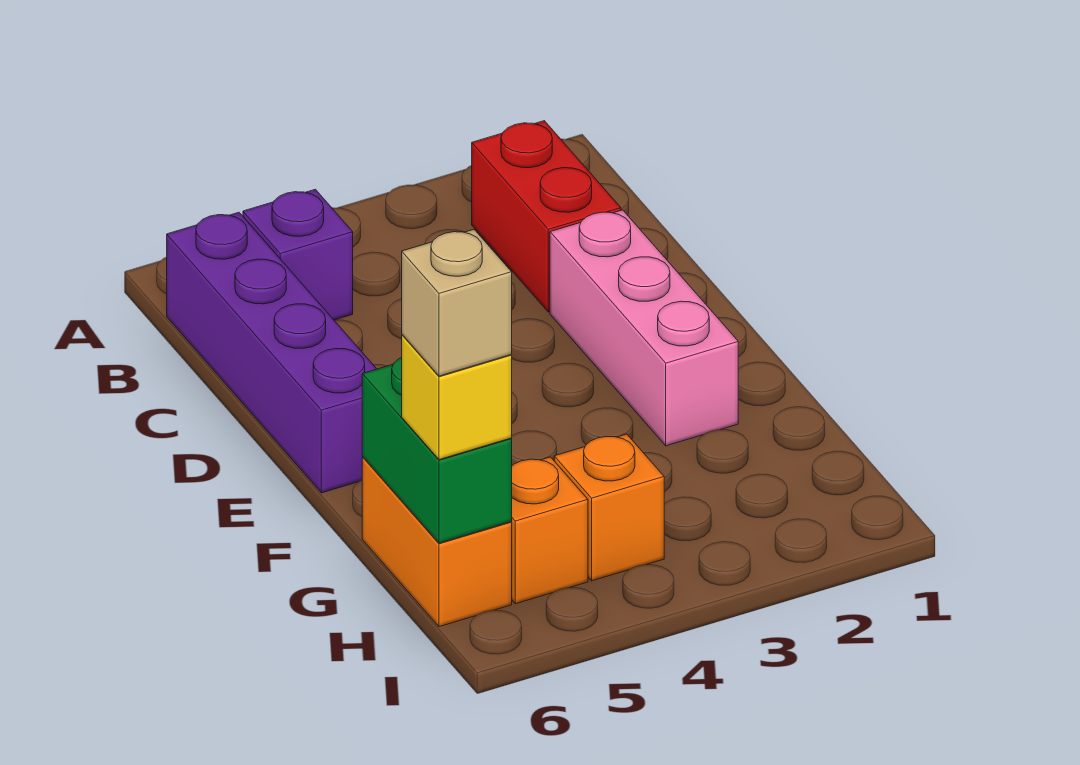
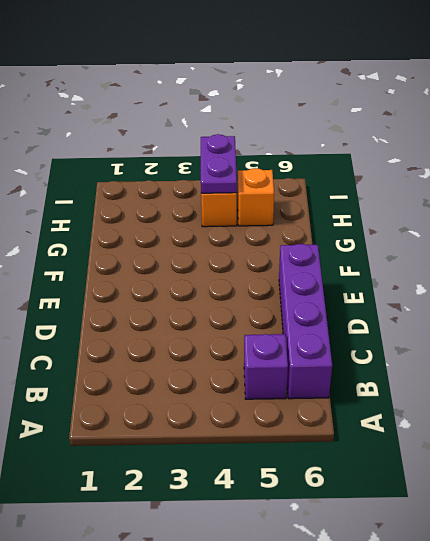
purple 1x2 plate [201,134,237,193] -> none
none -> red 1x2 brick [472,121,621,312]
none -> pink 1x3 brick [550,210,738,446]

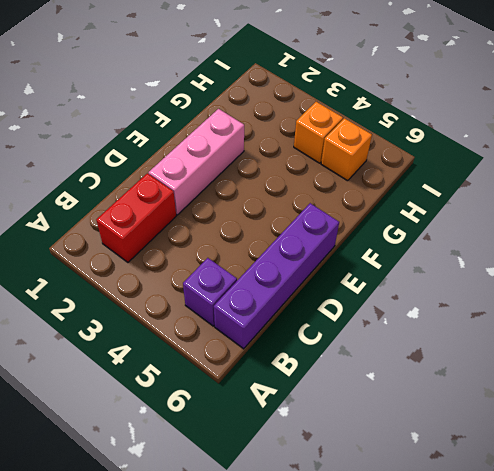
none -> orange 1x2 brick [362,457,512,627]
none -> green 1x2 brick [362,358,512,543]

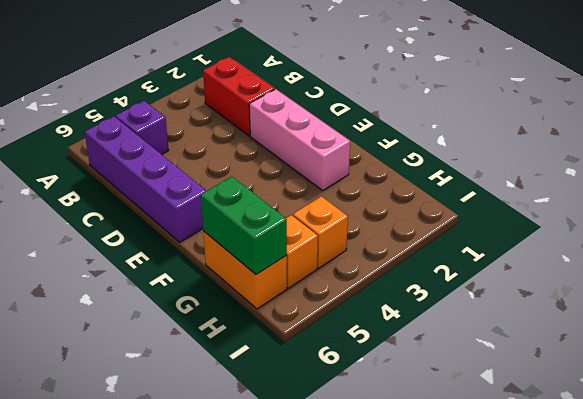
none -> yellow 1x1 brick [402,335,512,460]
none -> tan 1x1 brick [402,230,512,376]

